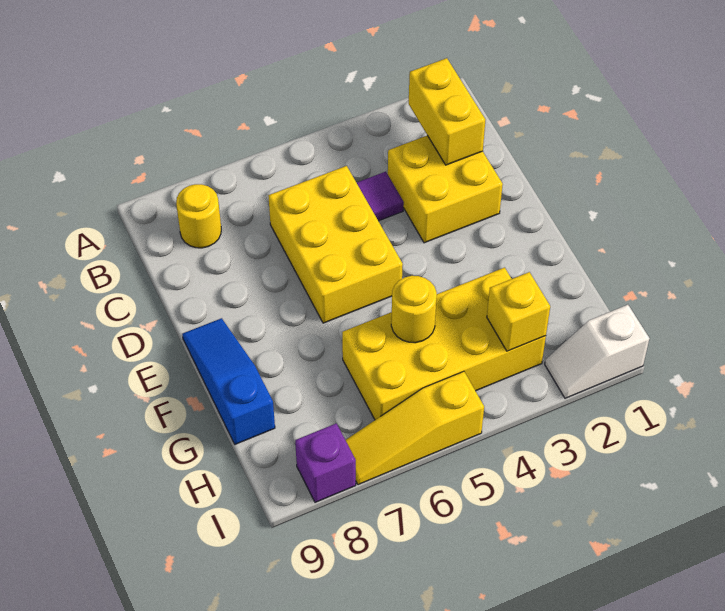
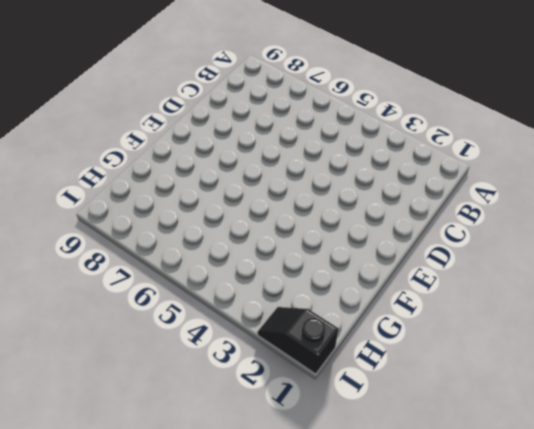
black 1x2 slope [257,307,339,374] -> white 1x2 slope [545,305,649,398]
none -> yellow 1x1 round brick [176,184,221,248]
none -> yellow 2x2 brick [388,135,503,243]
none -> purple 1x1 tile [357,172,404,221]

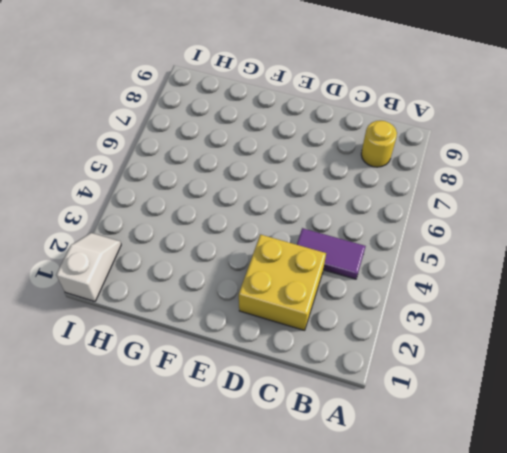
purple 1x2 tile [297,228,366,279] -> purple 1x1 tile [357,172,404,221]
none -> yellow 2x3 brick [268,166,403,323]
none -> blue 1x3 slope [182,318,275,444]
none -> yellow 2x4 brick [342,268,546,420]

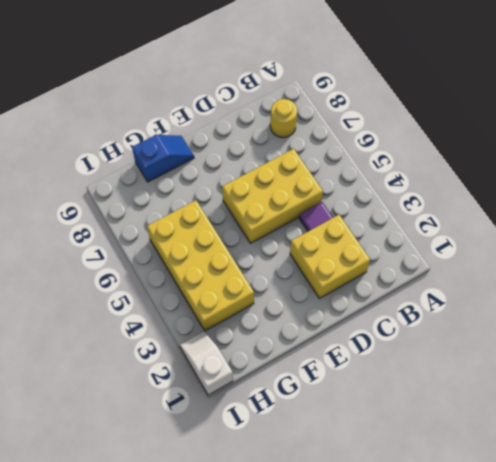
blue 1x2 slope [132,135,194,182] -> blue 1x3 slope [182,318,275,444]
none -> yellow 1x3 slope [346,371,484,485]
none -> purple 1x1 brick [295,423,356,502]
none -> yellow 1x2 brick [409,58,485,165]

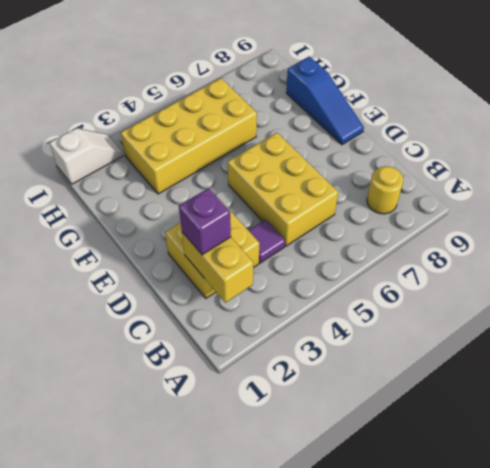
purple 1x1 brick [179,188,231,255] -> purple 1x1 brick moved to [295,423,356,502]
none -> yellow 1x3 slope [346,371,484,485]
none -> yellow 1x1 round brick [391,276,437,343]
none -> yellow 1x1 brick [487,272,550,351]

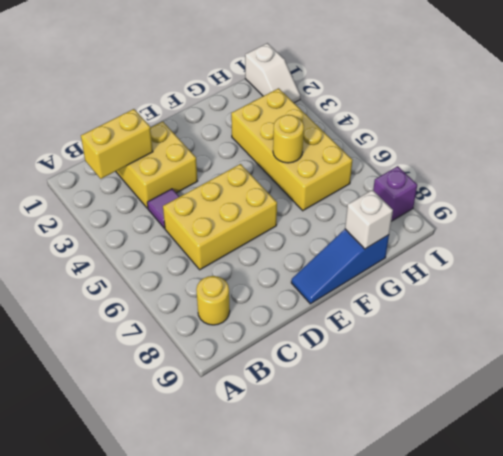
white 1x1 brick [345,190,393,249] -> none
none -> yellow 1x3 slope [346,371,484,485]
none -> yellow 1x1 brick [487,272,550,351]

